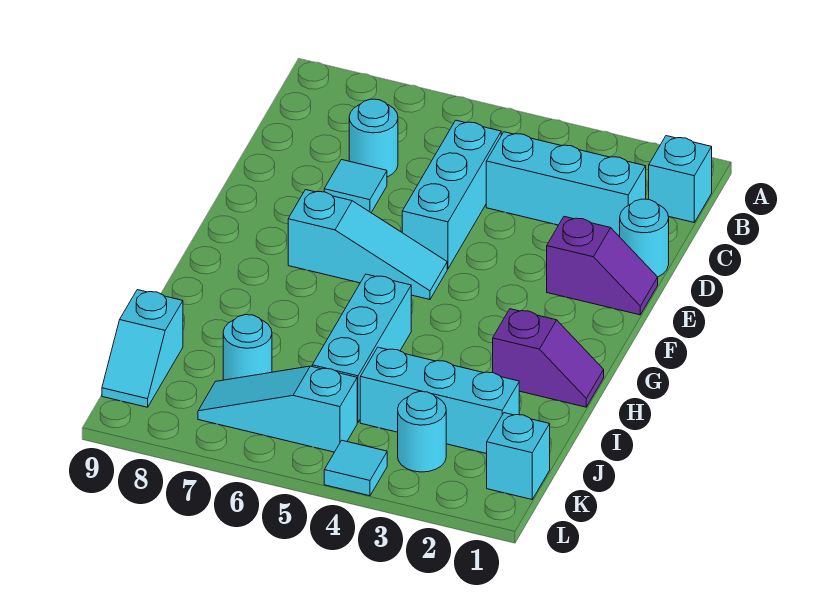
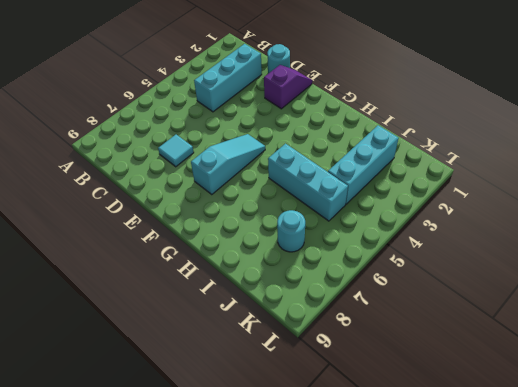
none -> cyan 1x1 brick [649,136,712,222]
none -> cyan 1x3 brick [402,120,501,269]
none -> cyan 1x1 round brick [349,99,398,177]

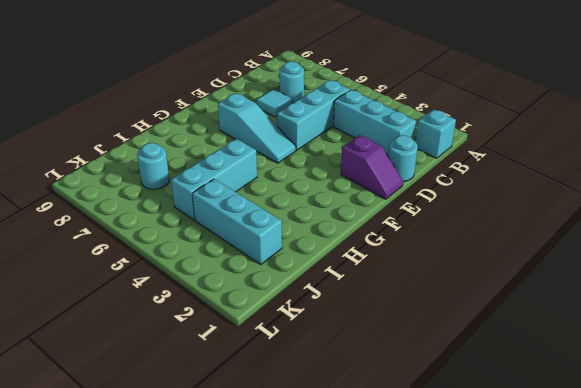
none -> purple 1x2 slope [493,309,604,407]
none -> cyan 1x2 slope [102,290,183,407]
none -> cyan 1x1 brick [487,413,550,499]

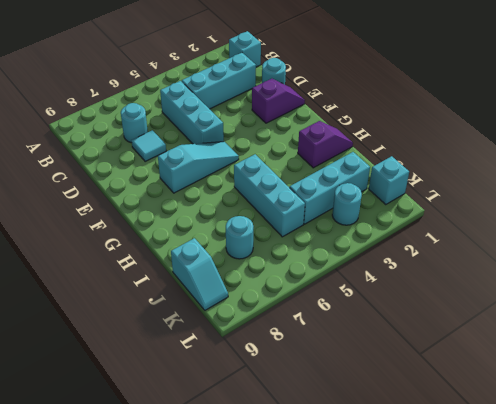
none -> cyan 1x3 slope [198,366,357,452]
none -> cyan 1x1 tile [324,441,387,496]

